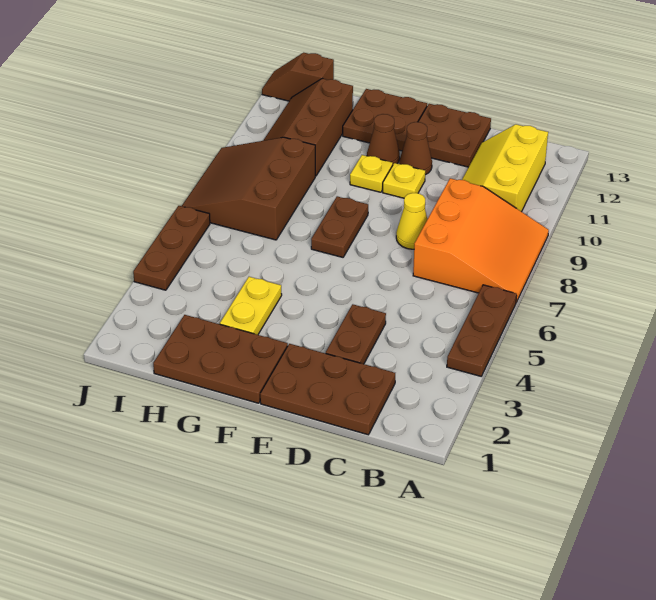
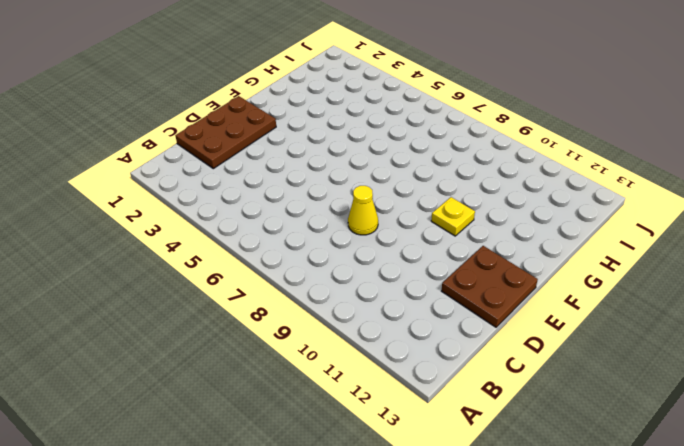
none -> brown 1x3 plate [447,285,517,376]
none -> orange 3x3 slope [413,178,549,302]
none -> yellow 2x3 slope [462,124,548,212]

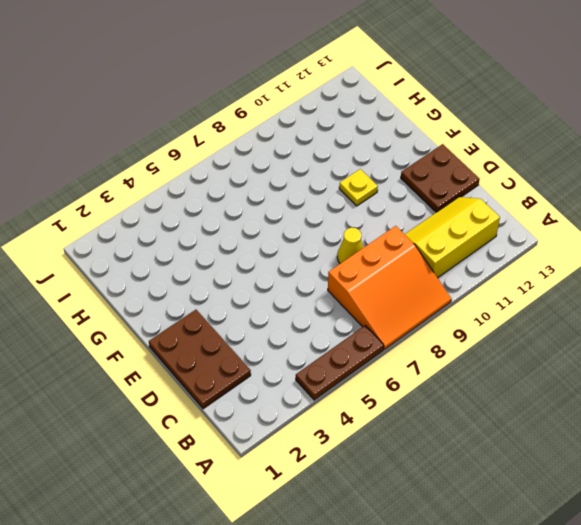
none -> brown 1x2 plate [326,304,386,364]
none -> yellow 1x1 plate [383,163,425,198]
none -> brown 1x1 cone [399,122,432,175]

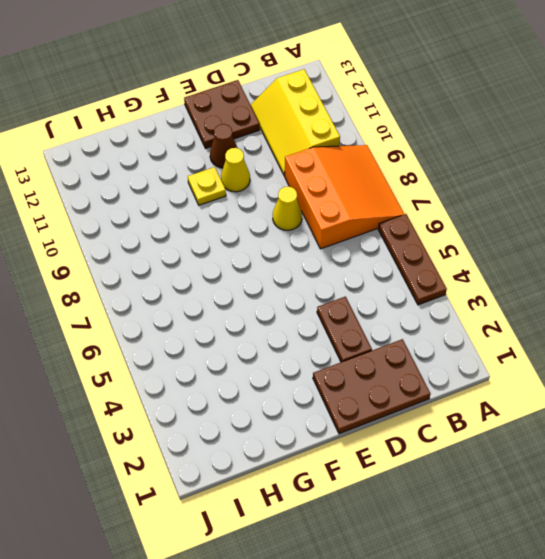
yellow 1x1 cone [221,148,250,192] -> yellow 1x1 plate [383,163,425,198]
none -> brown 2x3 plate [153,315,288,403]
none -> brown 1x2 plate [311,196,368,257]
none -> brown 1x1 cone [367,114,400,164]

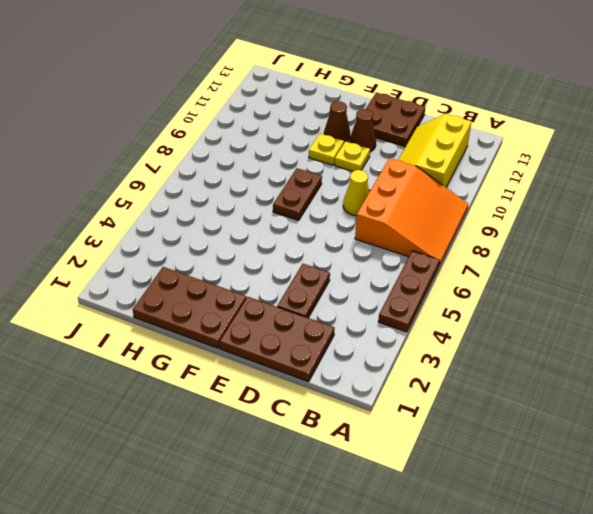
none -> brown 2x2 plate [343,89,427,151]
none -> yellow 1x2 plate [220,277,282,335]
none -> brown 3x3 slope [182,137,315,240]

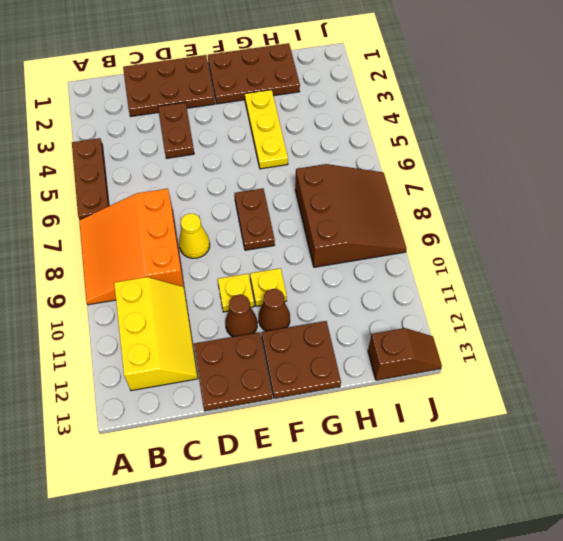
yellow 1x3 plate [245,90,288,169] -> yellow 1x2 plate [220,277,282,335]
none -> brown 2x3 slope [263,78,353,176]
none -> brown 1x3 plate [133,206,210,290]

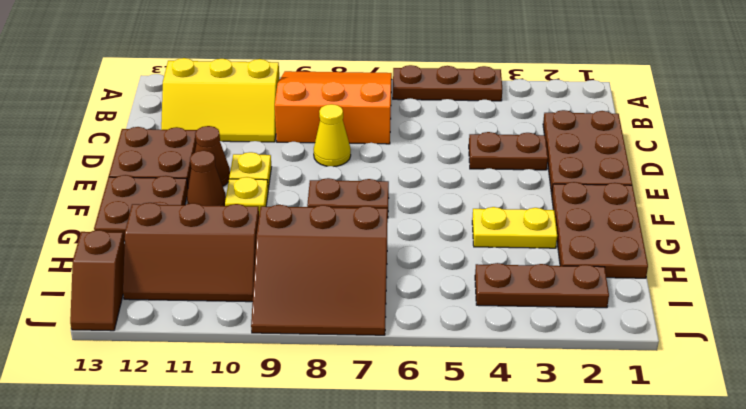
brown 1x3 plate [475,263,609,308] -> brown 1x3 plate moved to [133,206,210,290]

